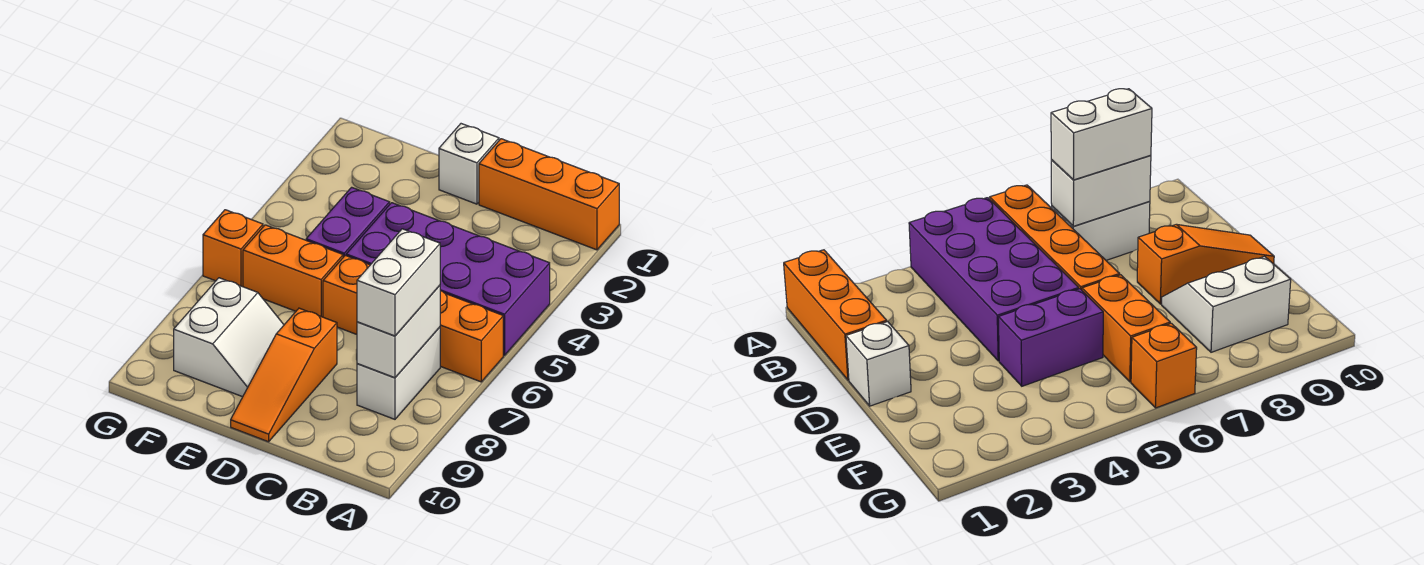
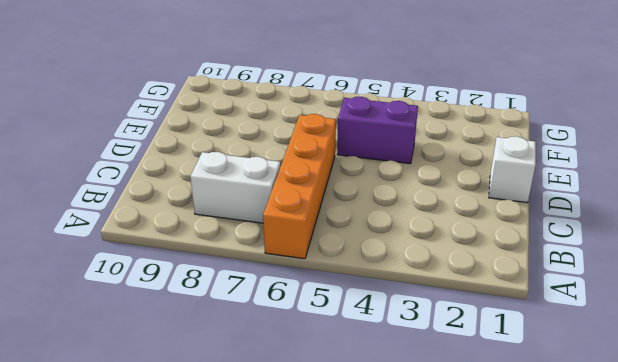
none -> orange 1x3 brick [479,139,619,250]
none -> purple 2x4 brick [346,203,550,356]
none -> orange 1x3 slope [231,308,337,442]

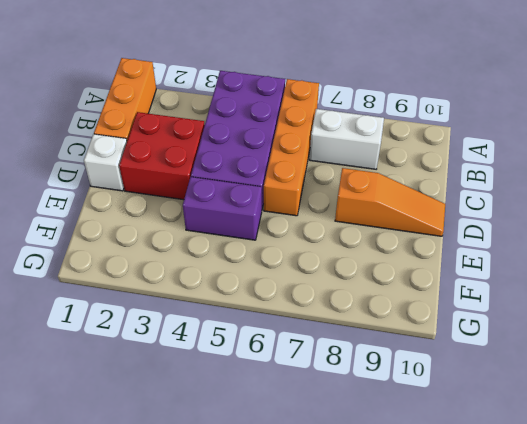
red 2x2 brick [119,112,205,200] -> none
none -> orange 1x2 brick [243,225,343,317]
none -> white 2x2 slope [174,278,284,397]
none -> orange 1x1 brick [203,210,263,287]

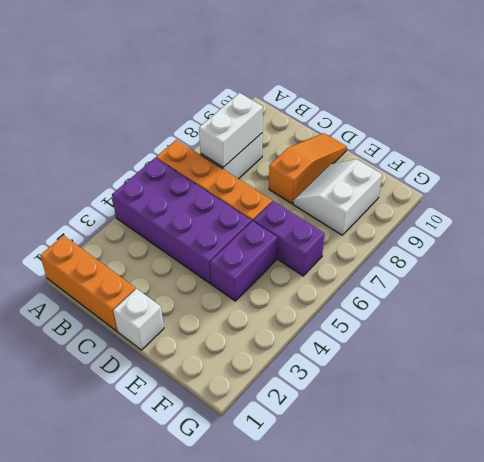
purple 1x2 brick [253,201,324,276] -> orange 1x2 brick [243,225,343,317]
none -> orange 1x1 brick [203,210,263,287]
none -> white 1x2 brick [357,229,440,336]

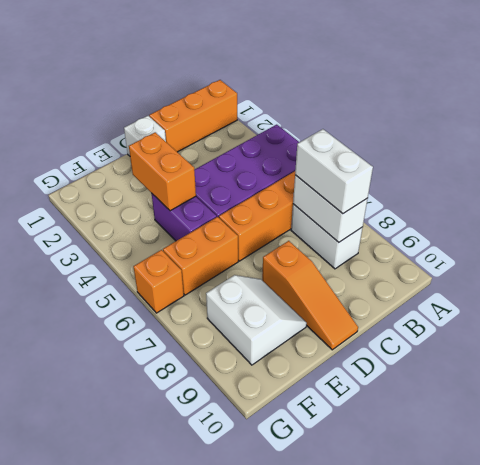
orange 1x2 brick [129,132,196,211] -> none

